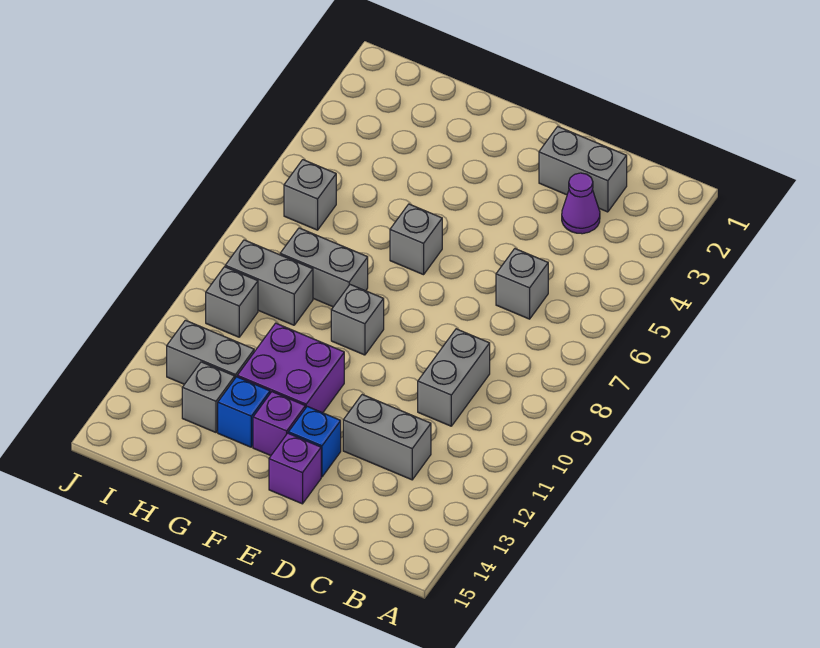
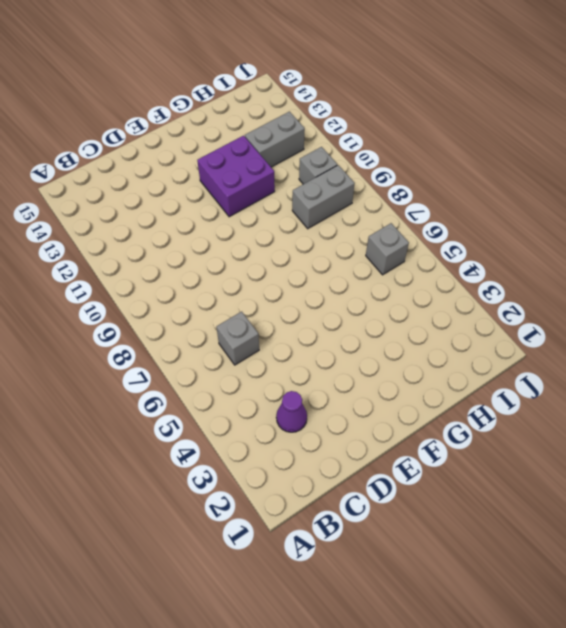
none -> grey 1x2 brick [539,127,627,212]
none -> grey 1x2 brick [418,329,490,426]
none -> grey 1x2 brick [343,395,431,480]

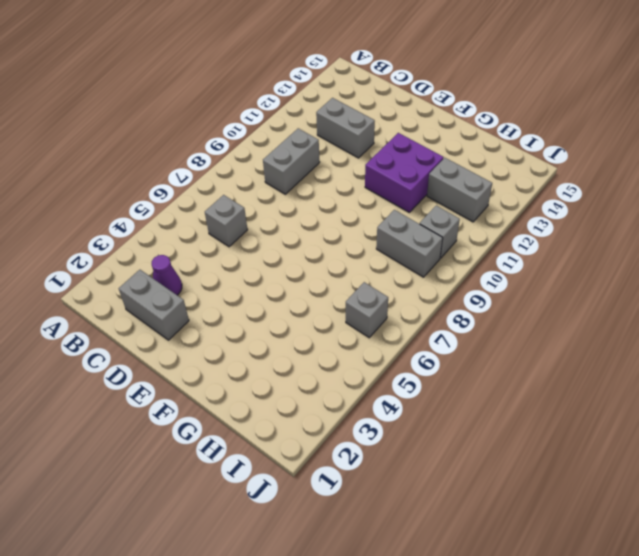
none -> blue 1x1 brick [288,406,341,477]
none -> purple 1x1 brick [269,433,321,504]
none -> grey 1x1 brick [390,204,442,275]

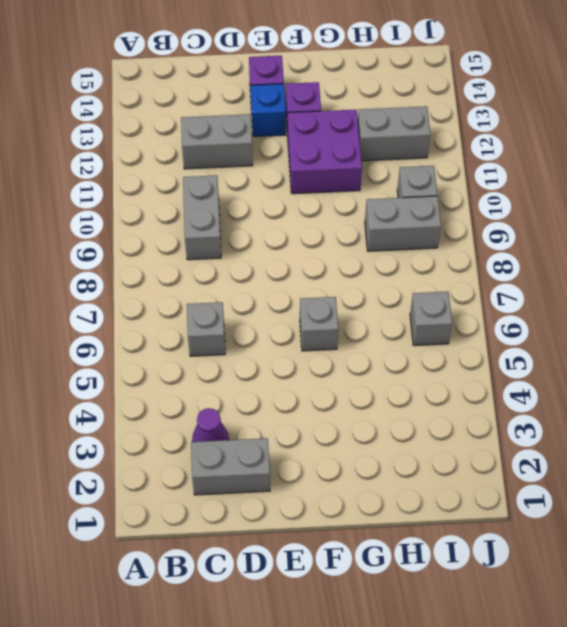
none -> grey 1x1 brick [331,285,384,355]
none -> grey 1x2 brick [280,228,368,307]
none -> blue 1x1 brick [218,377,270,447]

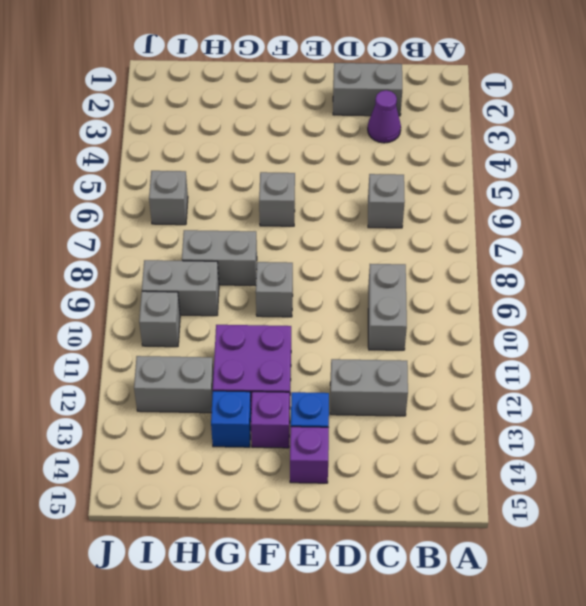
none -> grey 1x1 brick [182,362,235,432]

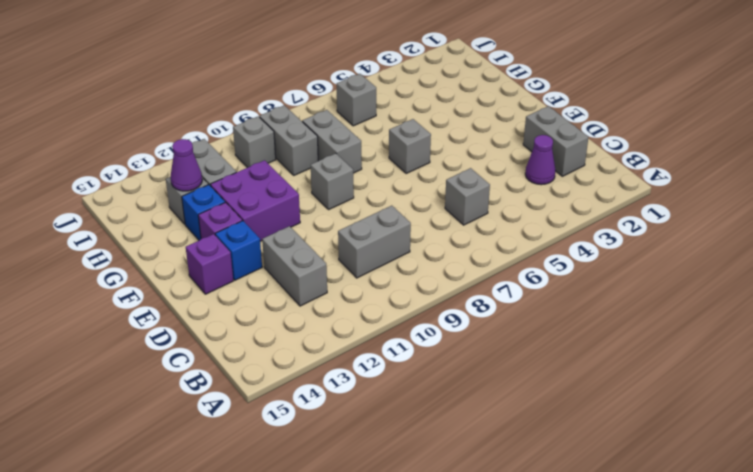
purple 1x1 cone [171,139,202,191] -> none

